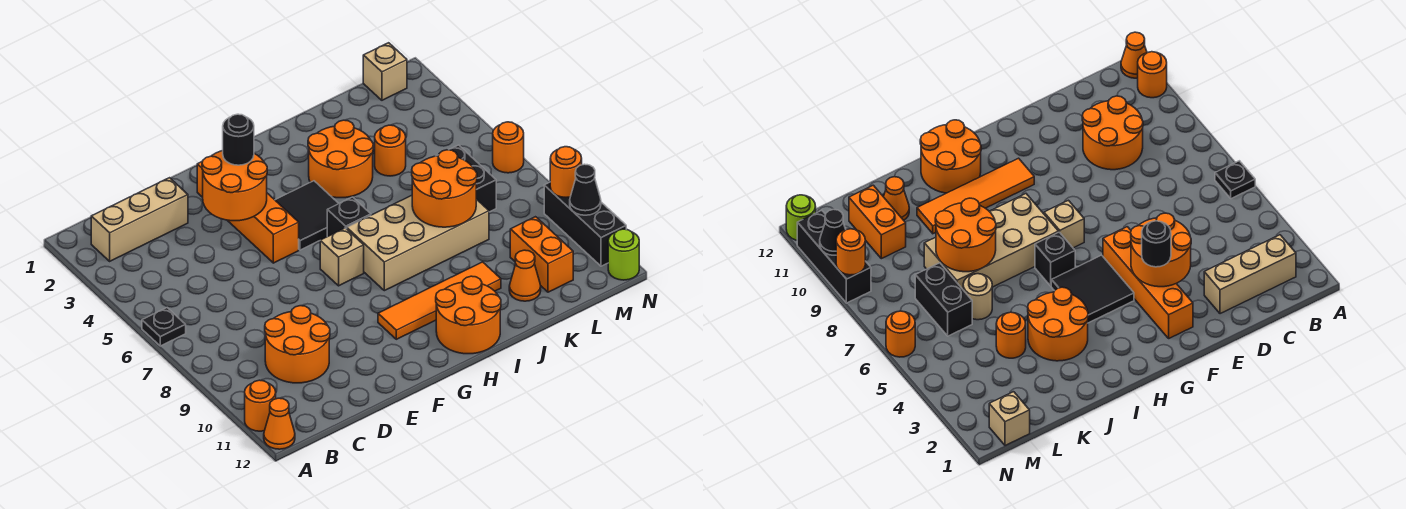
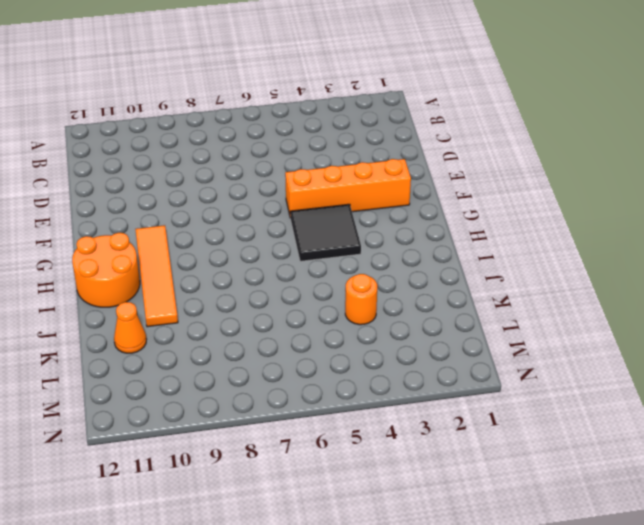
none -> black 1x1 plate [142,308,186,346]
none -> orange 1x1 round brick [245,380,276,431]
none -> orange 1x1 cone [264,398,295,449]

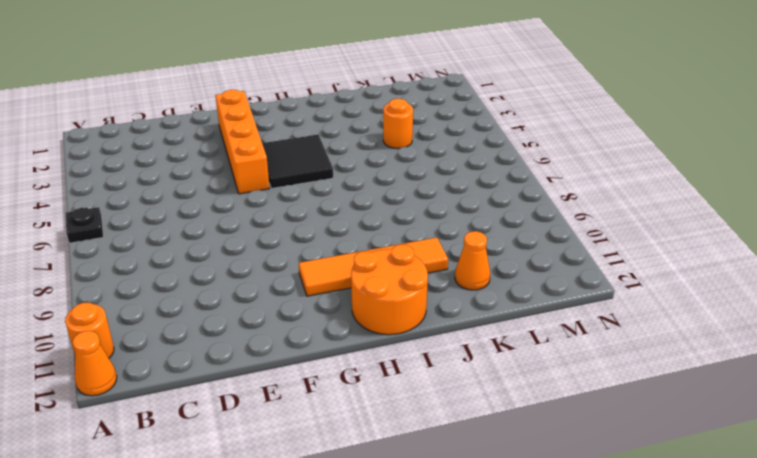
none -> tan 1x3 brick [91,178,188,261]
none -> orange 2x2 round brick [265,306,330,383]
none -> tan 1x1 brick [320,228,364,286]

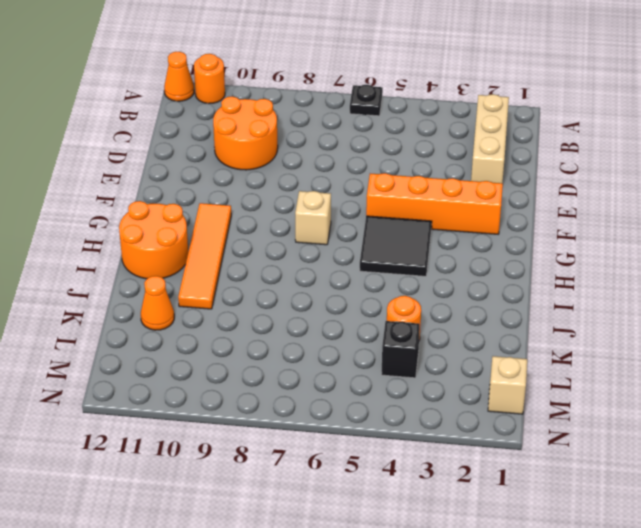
black 1x1 brick [381,321,420,378] -> black 1x1 brick moved to [327,197,371,237]
none -> tan 2x4 brick [347,195,489,291]
none -> orange 2x2 round brick [308,120,373,198]
none -> tan 1x1 round brick [963,274,992,320]

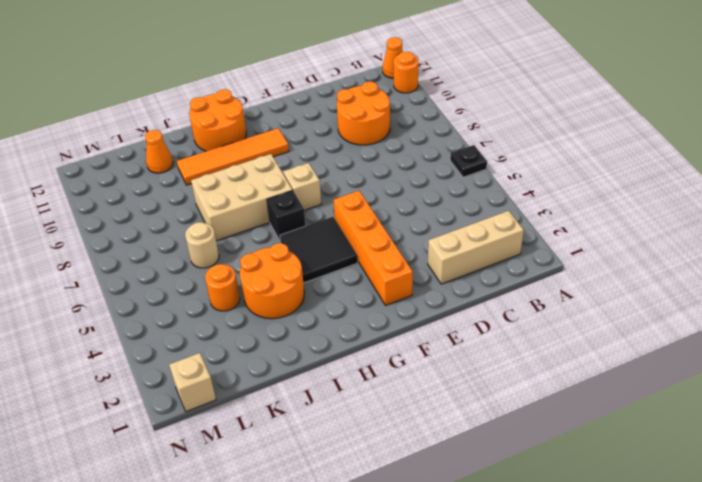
tan 2x3 brick [191,154,292,241] -> tan 2x4 brick [347,195,489,291]
none -> black 1x2 brick [437,145,496,212]
none -> orange 1x2 brick [510,217,573,292]
none -> orange 1x1 round brick [493,122,524,173]

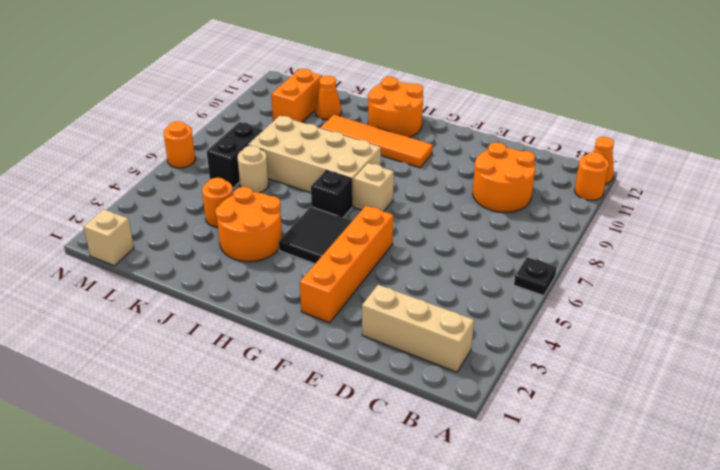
none -> black 1x3 brick [544,182,626,266]
none -> lime 1x1 round brick [608,229,639,280]
none -> orange 2x2 round brick [202,151,267,221]

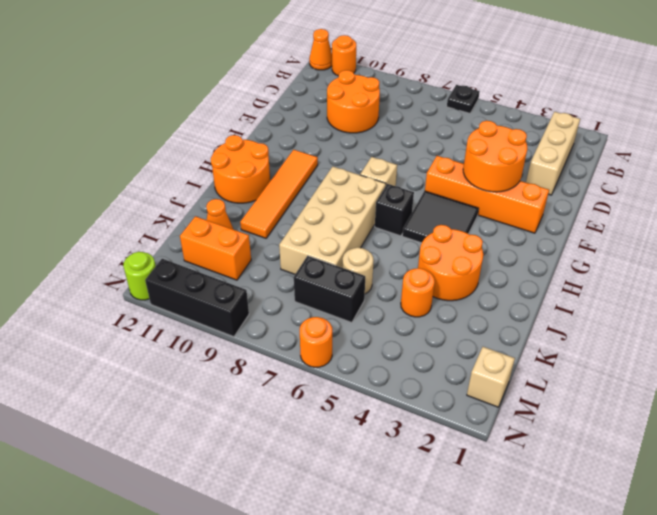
none -> orange 2x2 round brick [412,150,477,227]
none -> orange 1x1 round brick [550,147,582,197]
none -> black 1x1 cone [570,164,601,215]

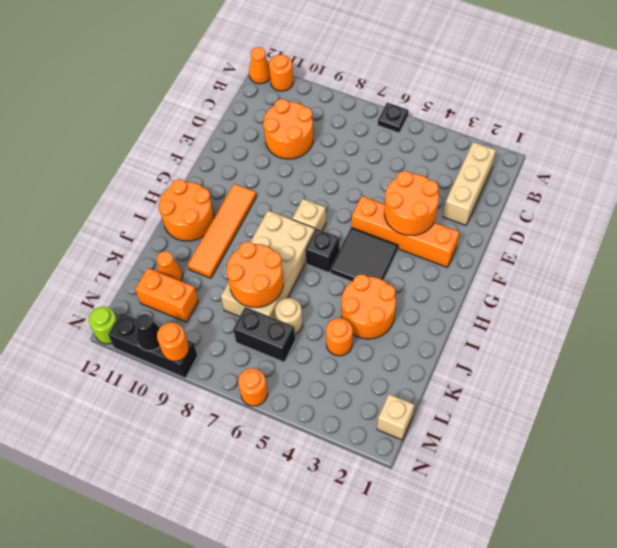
none -> black 1x1 round brick [223,114,254,165]

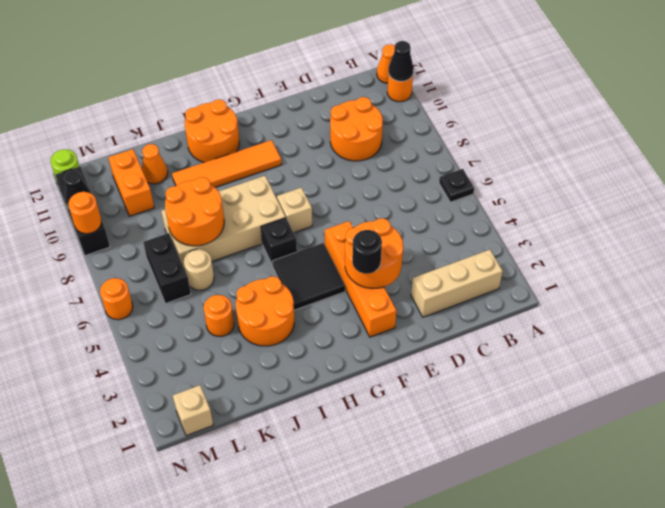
black 1x1 cone [388,41,414,81] -> none

